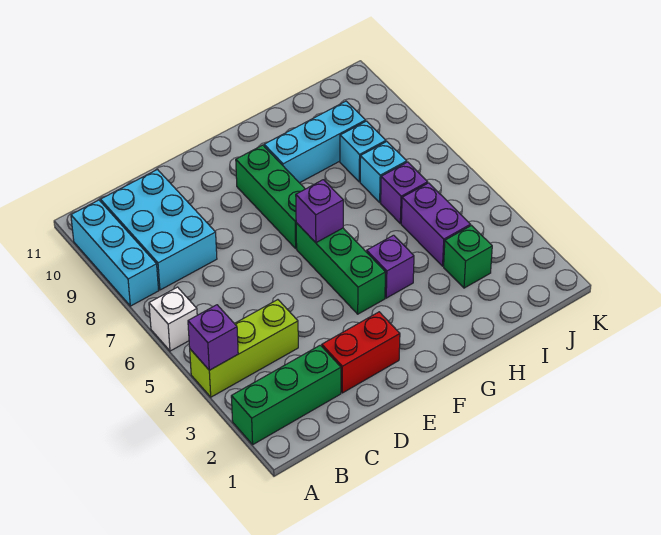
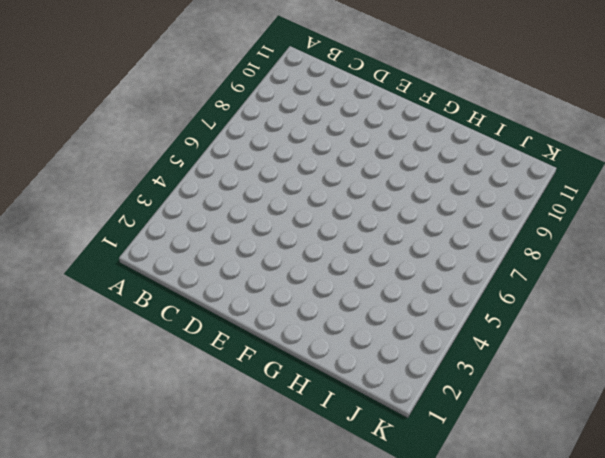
none -> green 1x3 brick [231,345,341,444]
none -> lime 1x3 brick [190,300,298,397]
none -> white 1x1 brick [149,287,197,351]

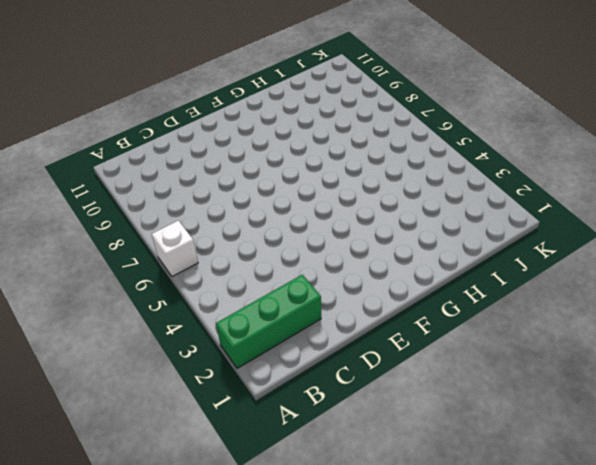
none -> lime 1x3 brick [190,300,298,397]
none -> cyan 1x3 brick [71,200,159,306]
none -> cyan 2x3 brick [101,170,217,290]

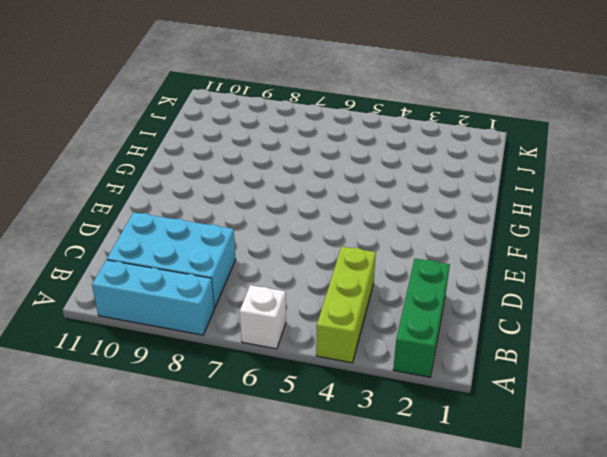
none -> red 1x2 brick [322,312,400,393]
none -> green 1x3 brick [296,223,386,314]
none -> green 1x3 brick [236,145,305,248]

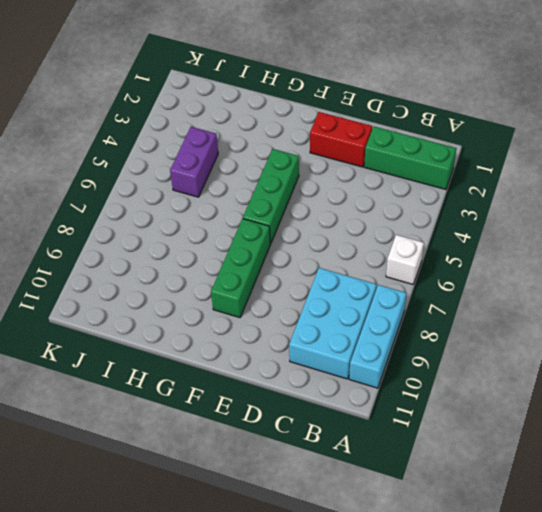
none -> lime 1x3 brick [190,300,298,397]
none -> purple 1x1 brick [367,235,414,298]
none -> cyan 1x3 brick [264,101,365,183]

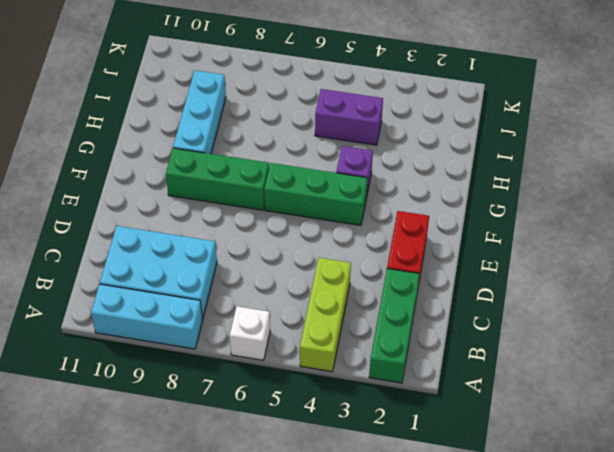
none -> green 1x1 brick [444,226,492,288]
none -> purple 1x1 brick [381,162,428,223]
none -> cyan 1x1 brick [360,142,407,202]

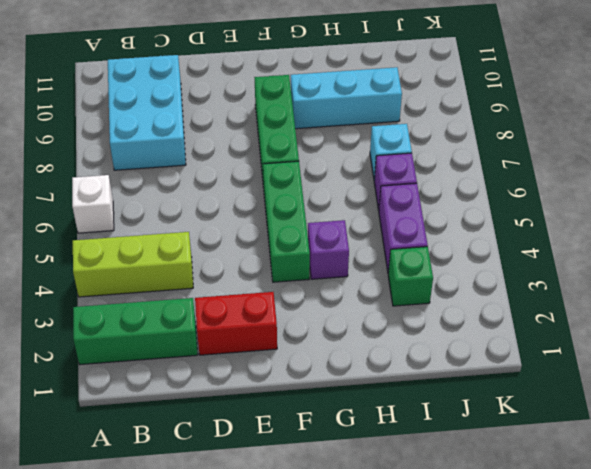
none -> cyan 1x3 brick [71,200,159,306]
none -> cyan 1x1 brick [340,121,386,182]
none -> purple 1x1 brick [188,305,238,370]

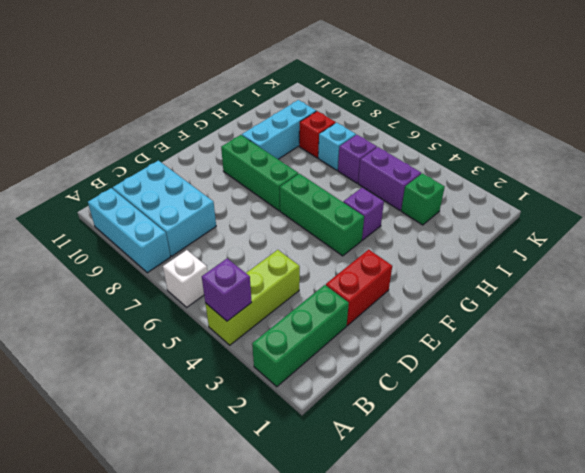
red 1x1 brick [299,111,336,158] -> cyan 1x1 brick [340,121,386,182]
none -> purple 1x1 brick [296,180,343,243]

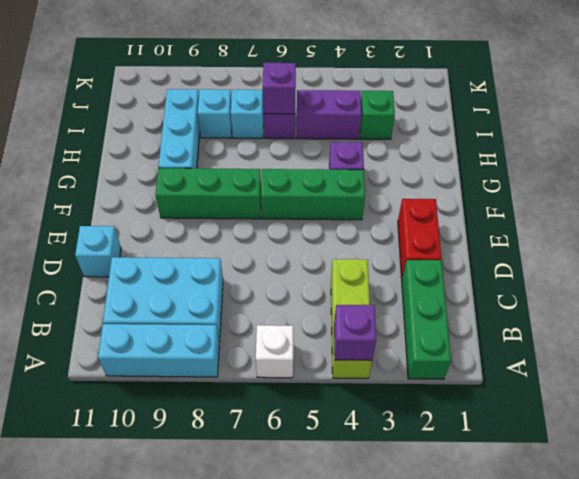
cyan 1x1 brick [75,226,121,277] -> none
purple 1x1 brick [263,62,296,114] -> purple 1x1 brick moved to [296,180,343,243]

